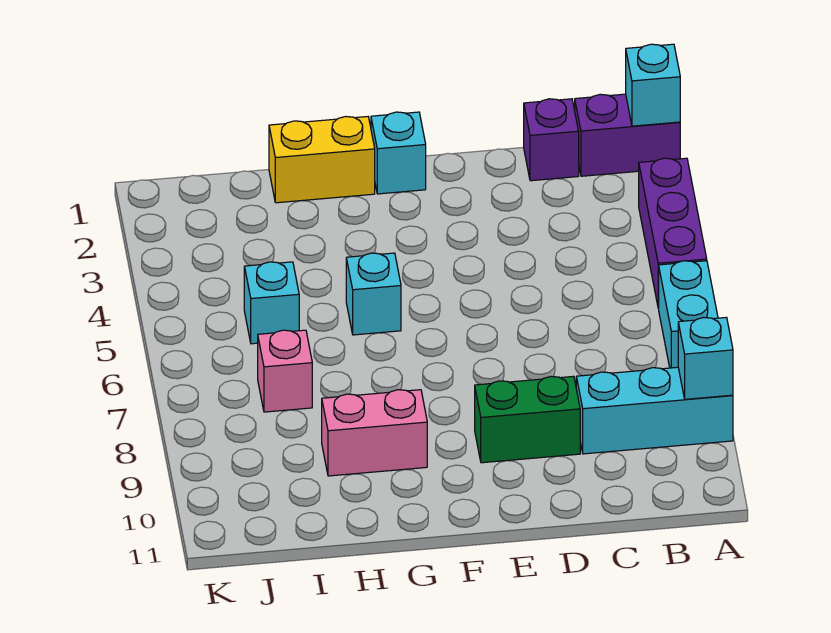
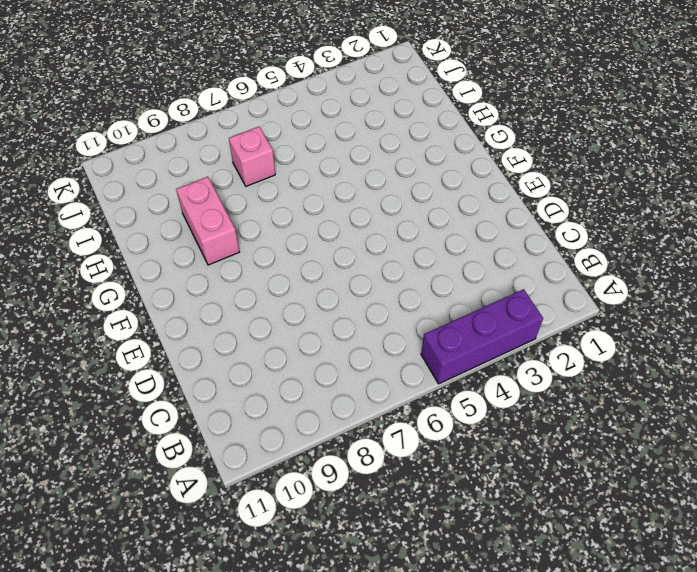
none -> purple 1x2 brick [575,94,680,176]
none -> cyan 1x2 brick [658,261,718,368]
none -> cyan 1x3 brick [576,367,733,454]

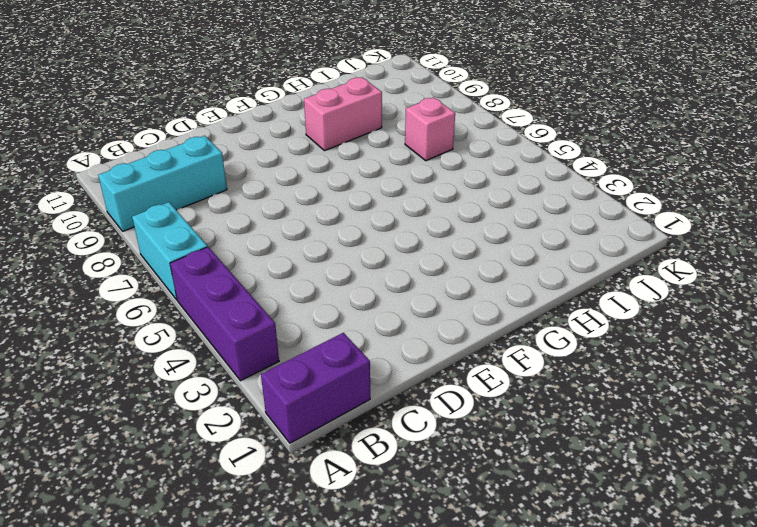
none -> purple 1x1 brick [524,99,579,181]
none -> green 1x2 brick [475,376,580,463]
none -> cyan 1x1 brick [371,112,426,194]

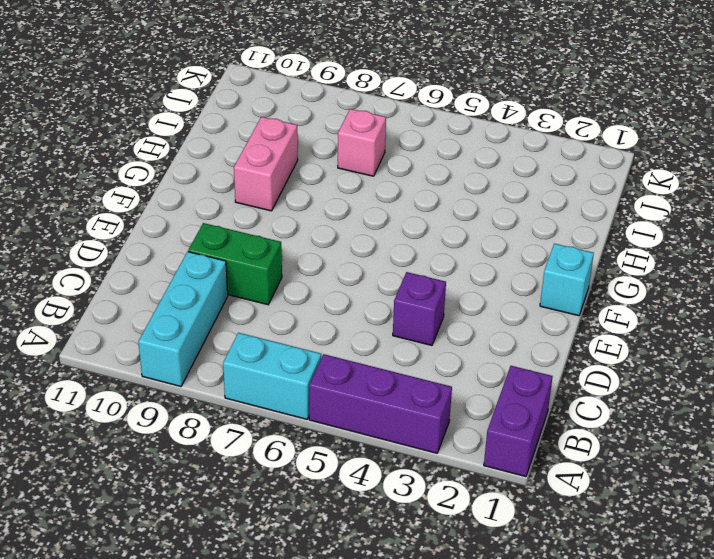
purple 1x1 brick [393,272,446,345] -> purple 1x1 brick moved to [524,99,579,181]
green 1x2 brick [188,223,282,305] -> green 1x2 brick turned to [475,376,580,463]
none -> yellow 1x2 brick [269,117,375,203]
none -> cyan 1x1 brick [346,253,401,335]
none -> cyan 1x1 brick [244,262,299,344]

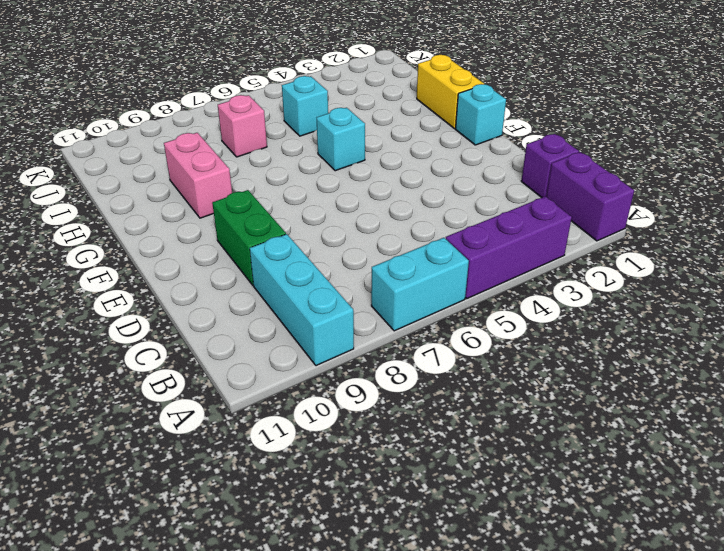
none -> cyan 1x1 brick [626,44,680,126]
none -> cyan 1x1 brick [678,317,733,399]

